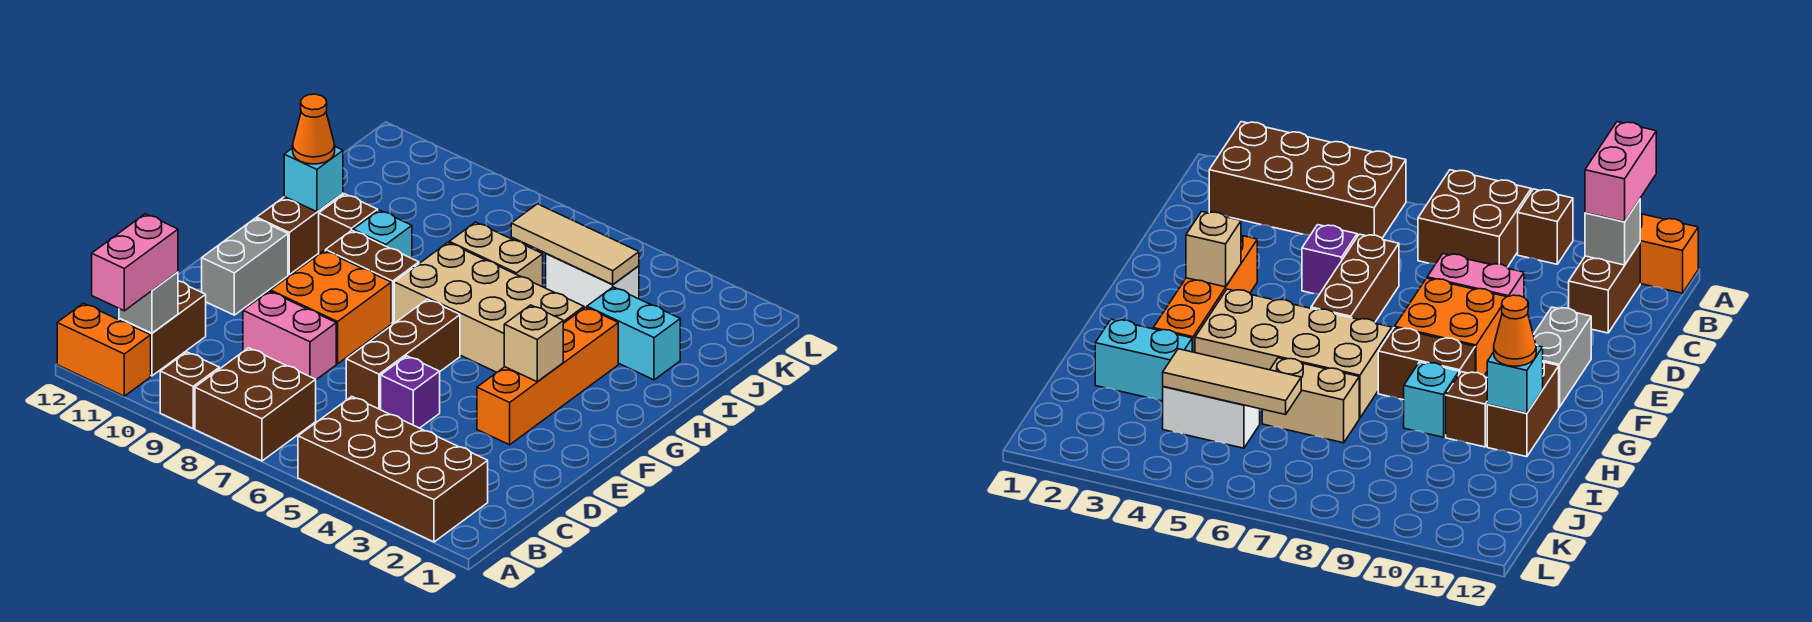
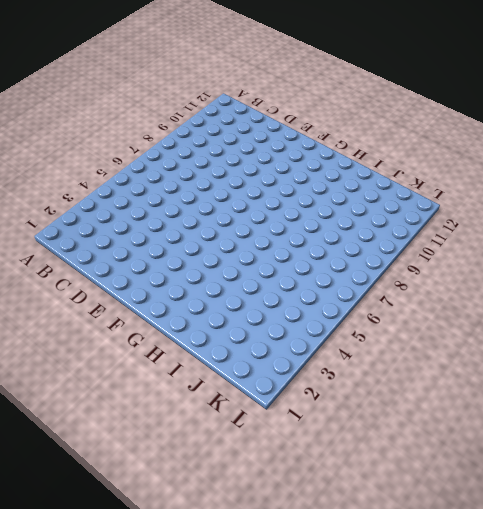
none -> brown 2x4 brick [298,397,488,542]
none -> brown 2x2 brick [195,348,316,461]
none -> brown 1x1 brick [160,352,219,428]

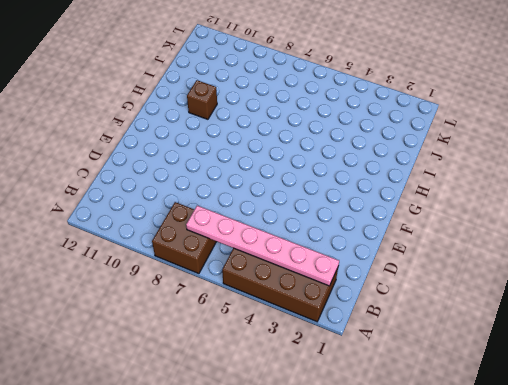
pink 1x6 plate [186,206,339,286] -> none
none -> brown 1x1 brick [160,352,219,428]
none -> orange 1x2 brick [57,303,151,396]
none -> brown 1x2 brick [119,281,206,376]

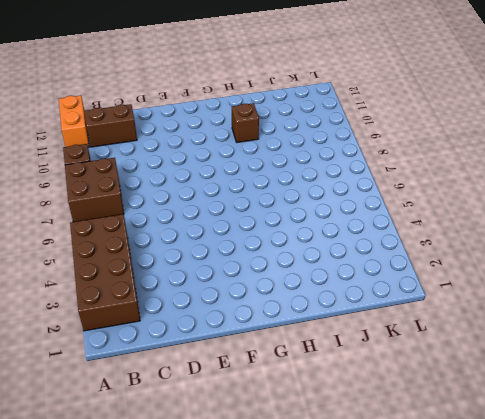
none -> purple 1x1 brick [381,356,440,428]
none -> brown 1x3 brick [346,299,460,410]
none -> pink 1x2 brick [243,291,336,380]

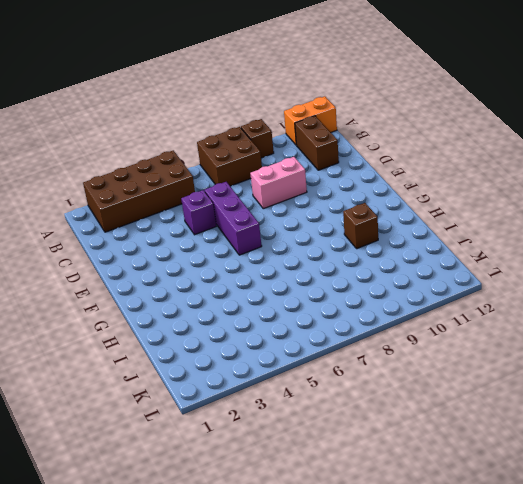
purple 1x3 brick [205,182,262,255] -> brown 1x3 brick [346,299,460,410]
none -> orange 1x4 brick [477,307,618,445]
none -> orange 2x2 brick [270,251,391,364]
none -> grey 1x2 brick [202,218,288,315]

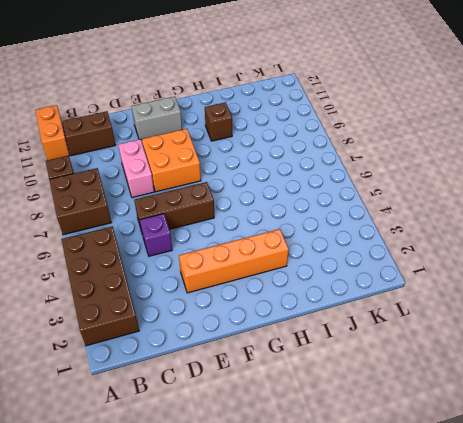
none -> tan 2x4 brick [394,243,584,372]
none -> brown 1x2 brick [325,230,419,323]
none -> brown 1x2 brick [257,193,343,275]

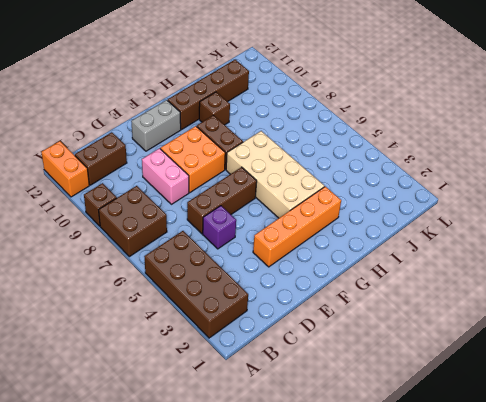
brown 1x4 brick [168,60,249,130] -> brown 1x2 brick [257,193,343,275]
none -> cyan 1x1 brick [353,210,412,258]
none -> cyan 1x2 brick [587,287,680,380]
none -> tan 1x2 brick [449,222,543,287]

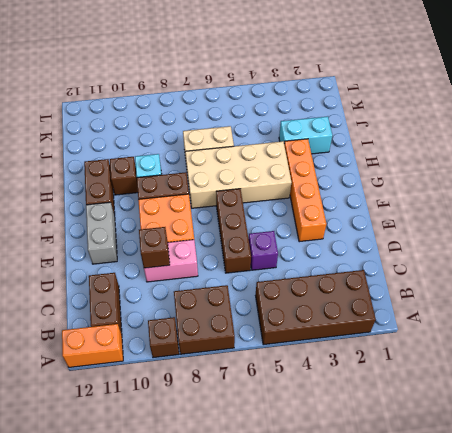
brown 1x1 brick [139,227,170,268] -> none
none -> white 1x2 brick [546,254,639,308]
none -> grey 1x1 brick [119,272,178,333]
none -> tan 1x1 brick [504,305,563,382]

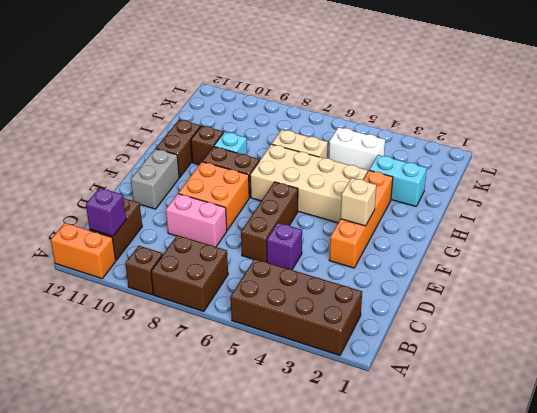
purple 1x1 brick [86,188,126,236] -> grey 1x1 brick [119,272,178,333]
none -> cyan 1x1 brick [284,147,343,212]
none -> tan 1x3 tile [511,204,639,284]
none -> pink 1x2 brick [92,214,178,311]

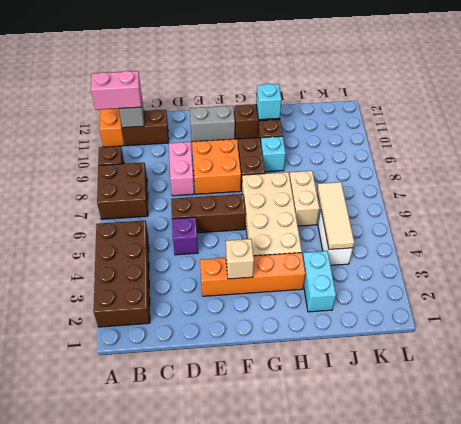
none -> orange 1x1 cone [293,94,335,164]

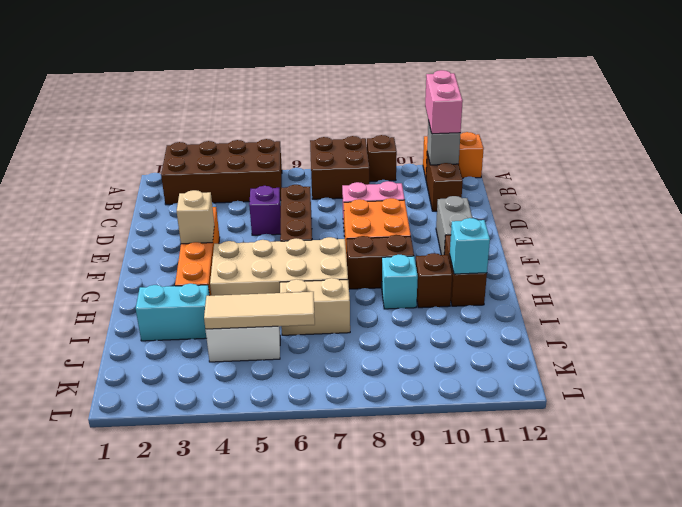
none -> orange 1x1 cone [293,94,335,164]

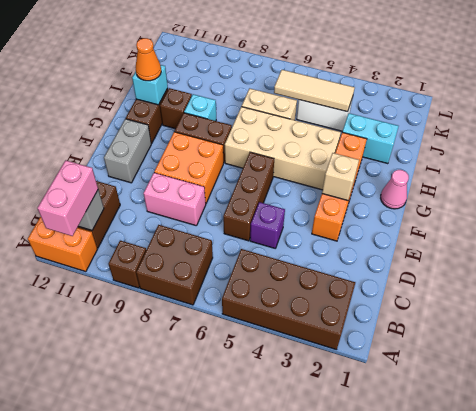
pink 1x1 cone [381,170,409,209] -> none

